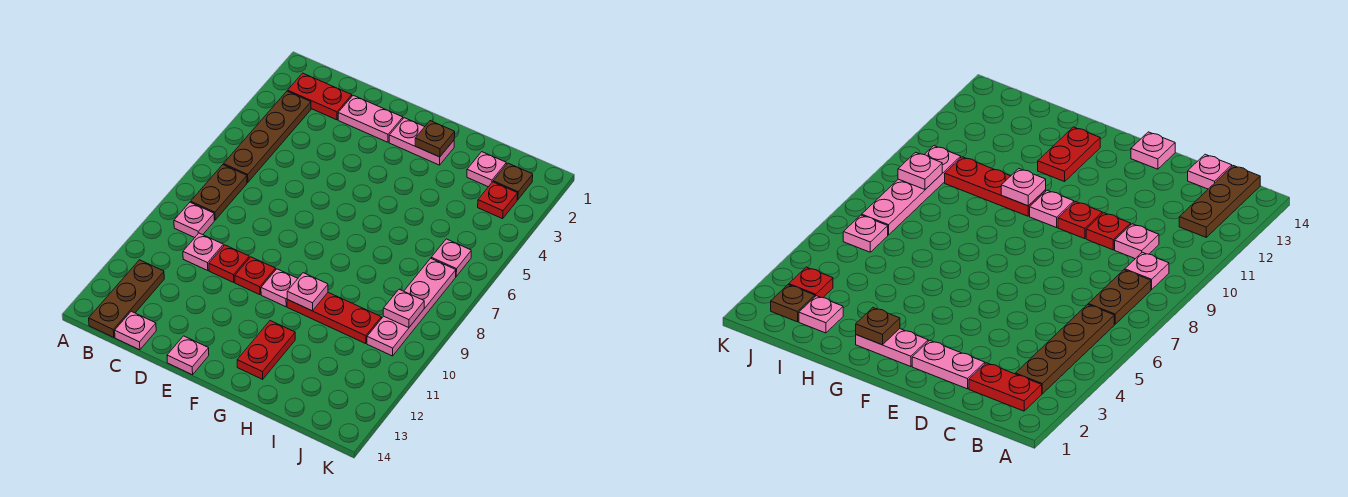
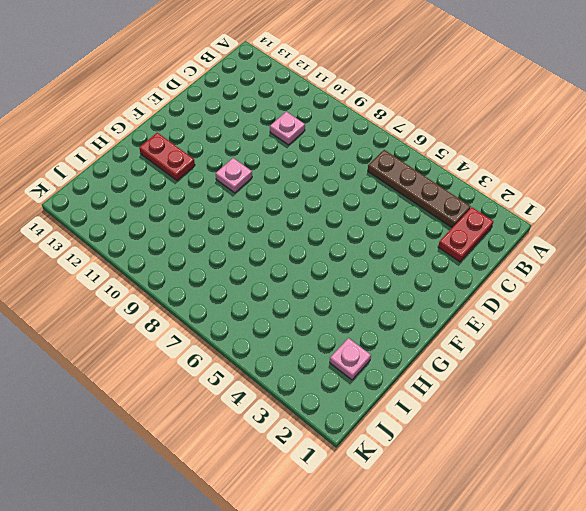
none -> brown 1x2 plate [191,165,247,220]
none -> pink 1x1 plate [174,202,214,238]
none -> brown 1x3 plate [89,260,164,337]

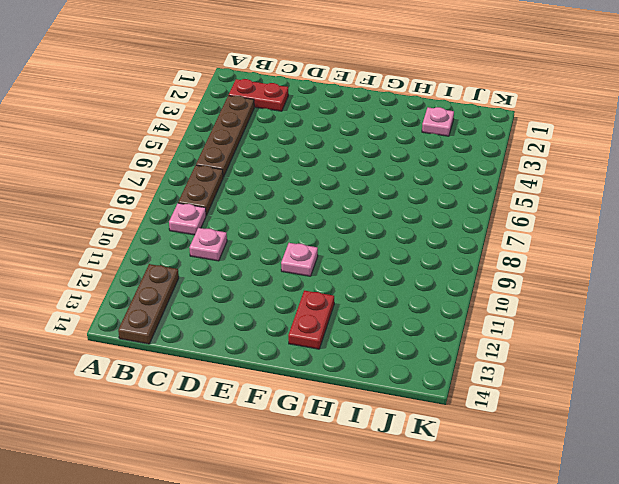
none -> pink 1x1 plate [115,311,156,350]
none -> pink 1x2 plate [338,95,403,142]
none -> red 1x1 plate [209,245,249,283]

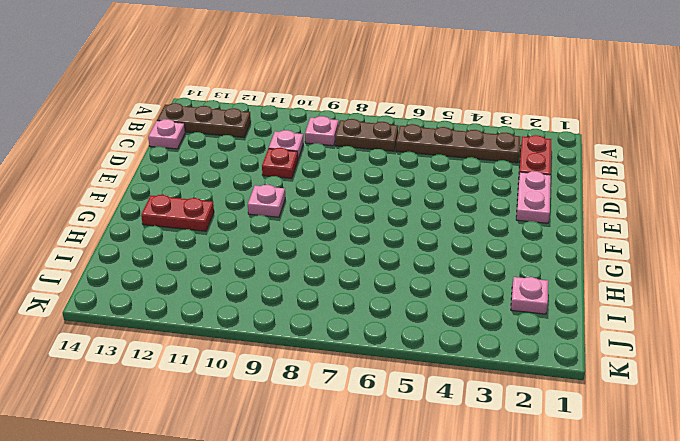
none -> red 1x1 plate [235,257,276,295]
none -> pink 1x1 plate [167,336,209,375]
none -> pink 1x2 plate [389,118,454,165]

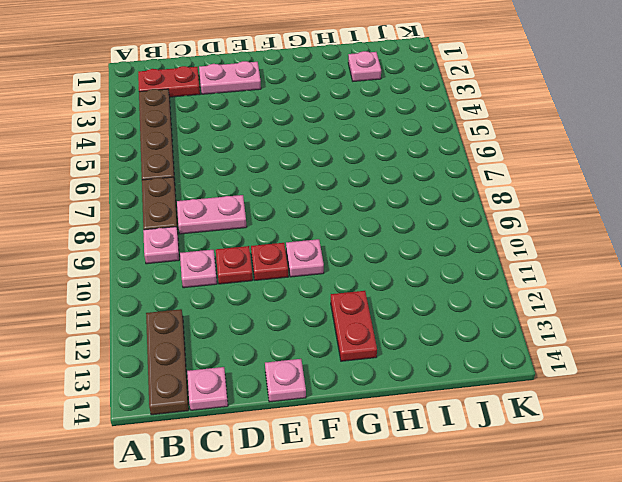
pink 1x2 plate [177,195,247,234] -> pink 1x2 plate moved to [389,118,454,165]
none -> red 1x3 plate [287,292,381,343]
none -> brown 1x1 plate [493,163,533,200]
none -> red 1x1 plate [478,182,518,219]

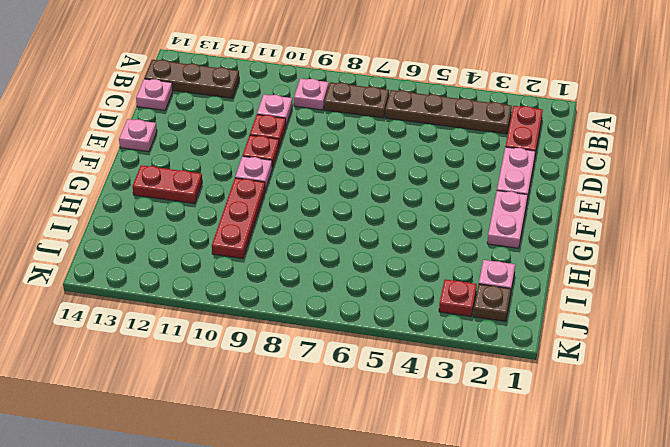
none -> pink 1x1 plate [431,239,471,276]
none -> pink 1x4 plate [367,258,456,356]
none -> brown 1x1 plate [415,121,455,157]

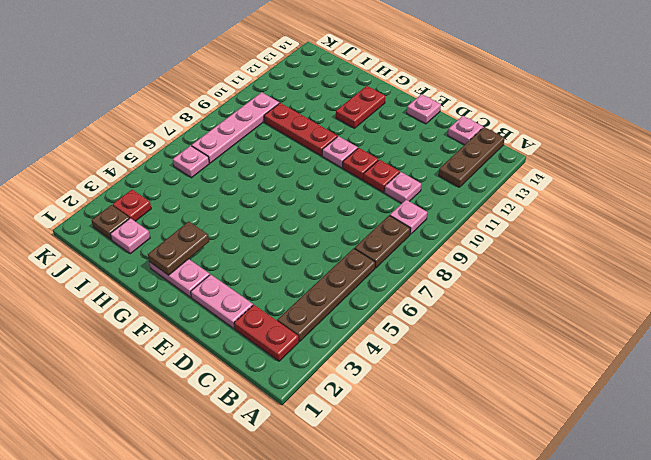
brown 1x2 plate [148,221,209,275] -> brown 1x1 plate [415,121,455,157]
none -> pink 1x1 plate [287,273,328,311]
none -> pink 1x1 plate [383,289,424,328]

